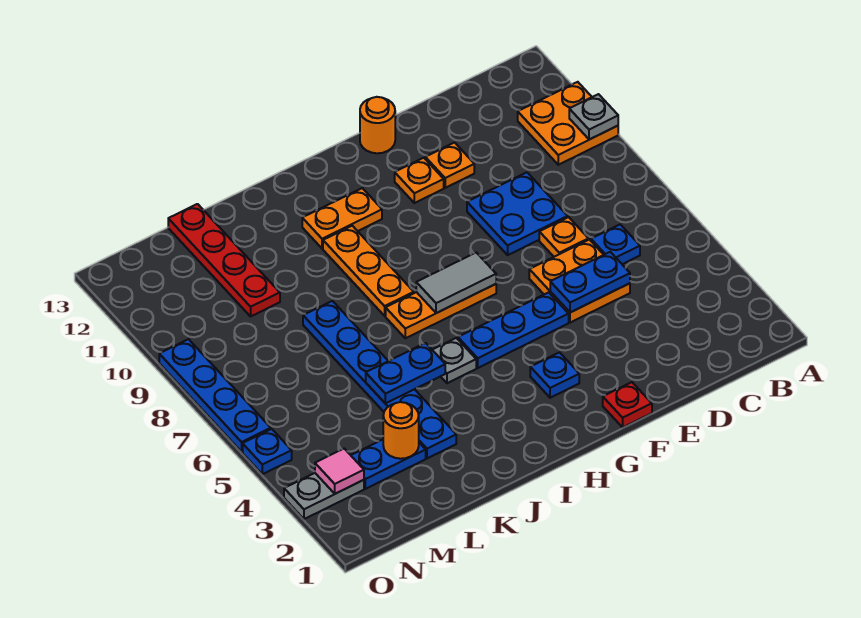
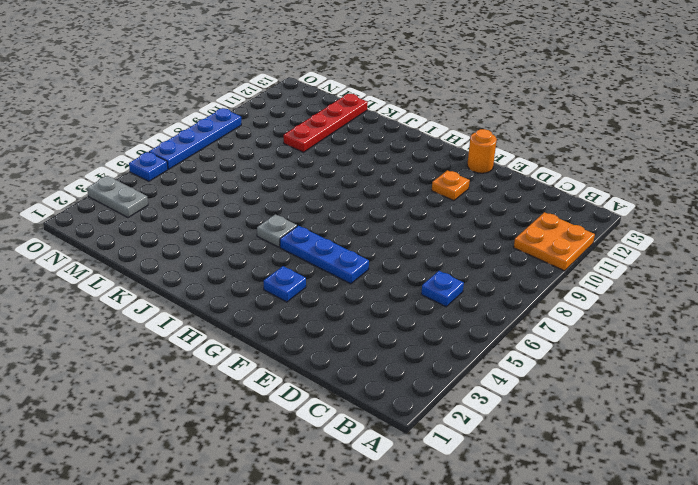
none -> orange 2x2 plate [529,240,630,323]
none -> orange 1x1 plate [539,217,589,257]
none -> blue 2x2 plate [467,172,568,255]

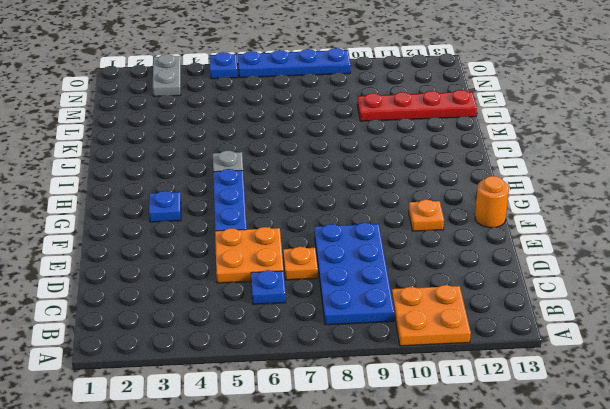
blue 2x4 plate [315,223,394,325] -> blue 2x2 plate [467,172,568,255]
none -> orange 1x1 plate [425,143,474,188]
none -> red 1x1 plate [603,382,652,427]
none -> orange 1x3 plate [386,284,496,338]

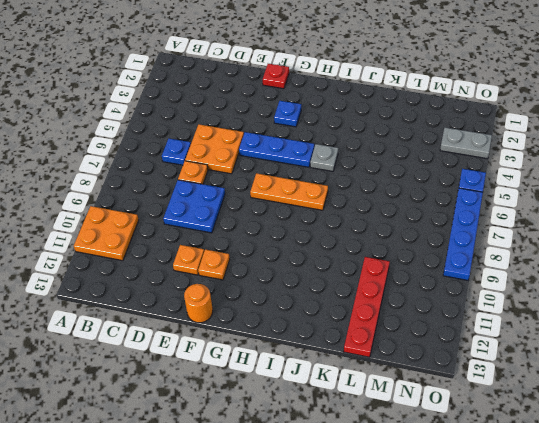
none -> orange 1x2 plate [302,188,382,249]
none -> orange 1x3 plate [323,226,414,316]
none -> blue 1x6 plate [303,301,456,458]

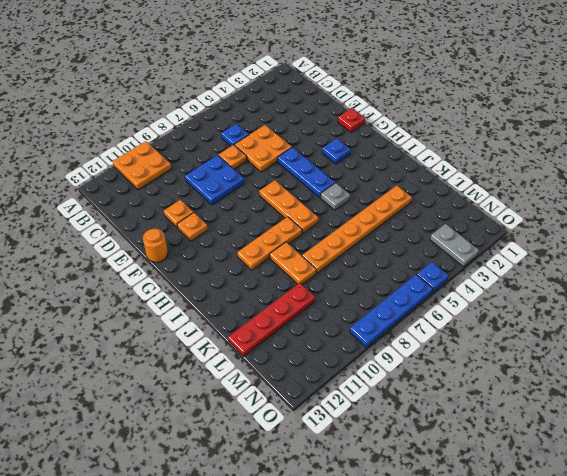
orange 1x2 plate [270,242,316,284] -> orange 1x2 plate moved to [302,188,382,249]
orange 1x6 plate [302,186,412,273] -> blue 1x6 plate [303,301,456,458]
none -> blue 1x2 plate [351,440,426,489]
none -> grey 1x1 plate [569,94,618,140]
none -> blue 1x2 plate [550,252,630,312]

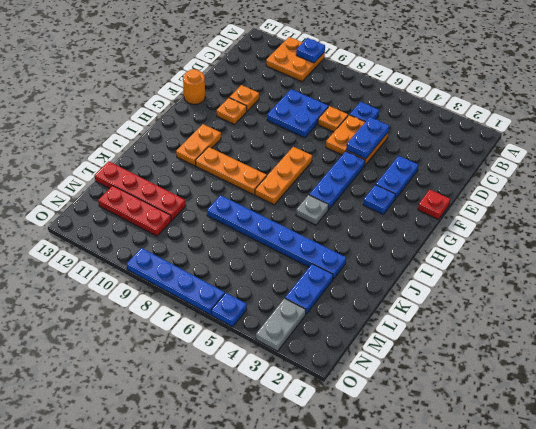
blue 1x1 plate [296,38,325,63] -> grey 1x1 plate [569,94,618,140]
blue 1x2 plate [376,156,418,199] -> blue 1x2 plate moved to [366,343,445,403]
red 1x3 plate [98,186,171,236] -> none
none -> grey 1x2 tile [416,253,496,313]
none -> orange 1x1 round brick [383,402,419,459]
none -> pink 1x1 tile [315,449,364,494]

